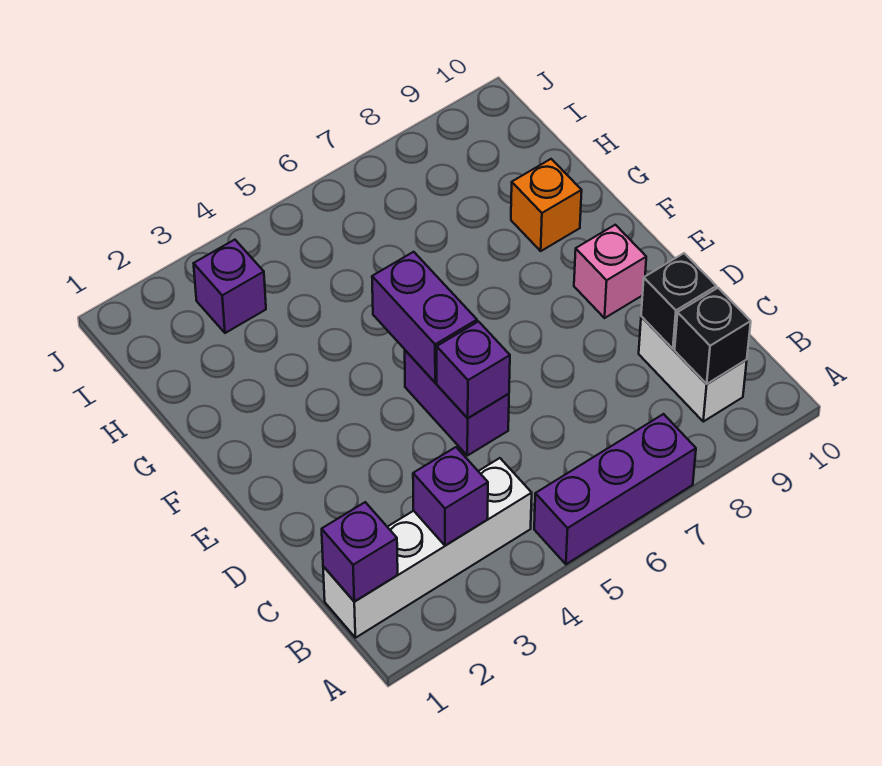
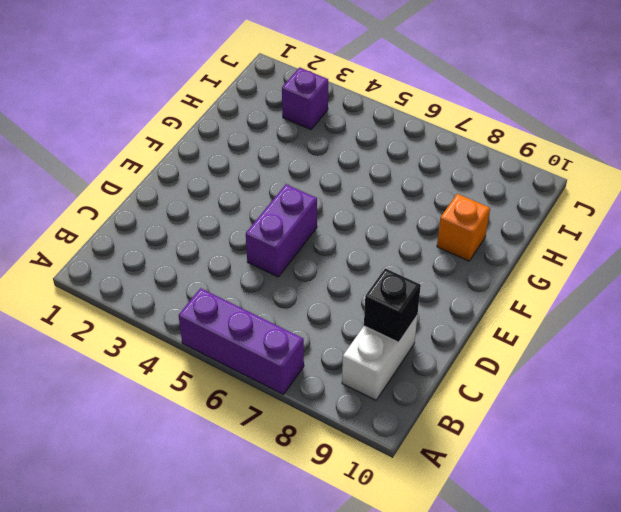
none -> white 1x4 brick [323,458,532,638]
none -> pink 1x1 brick [574,225,646,318]
none -> purple 1x1 brick [322,502,398,601]

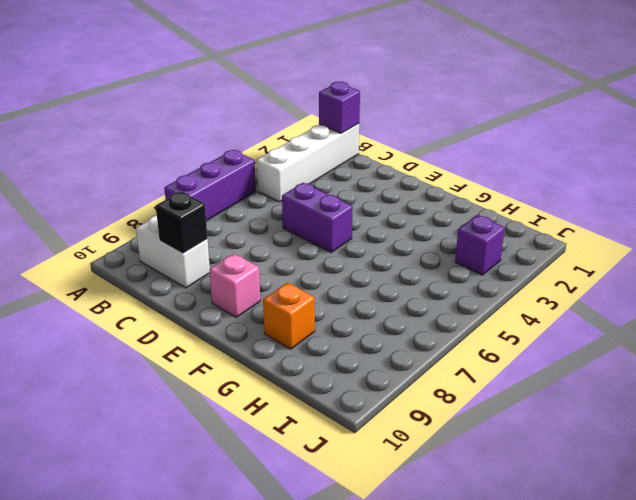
none -> purple 1x1 brick [413,447,488,545]
none -> black 1x1 brick [675,288,751,384]
none -> purple 1x1 brick [437,322,510,418]

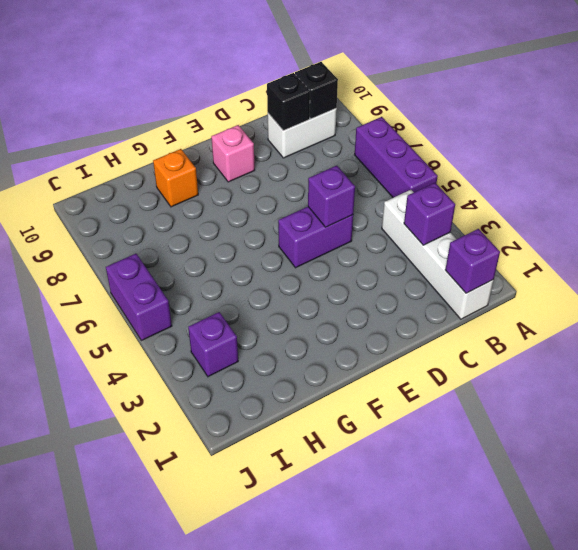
purple 1x2 brick [106,254,172,341] -> purple 1x2 brick turned to [372,252,477,382]

